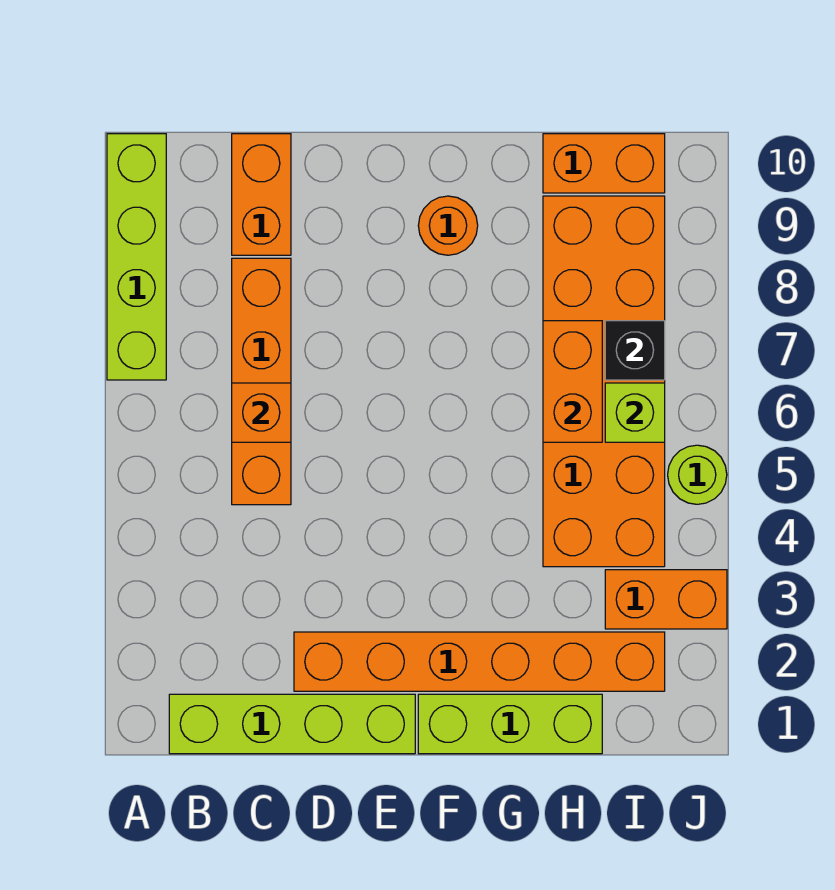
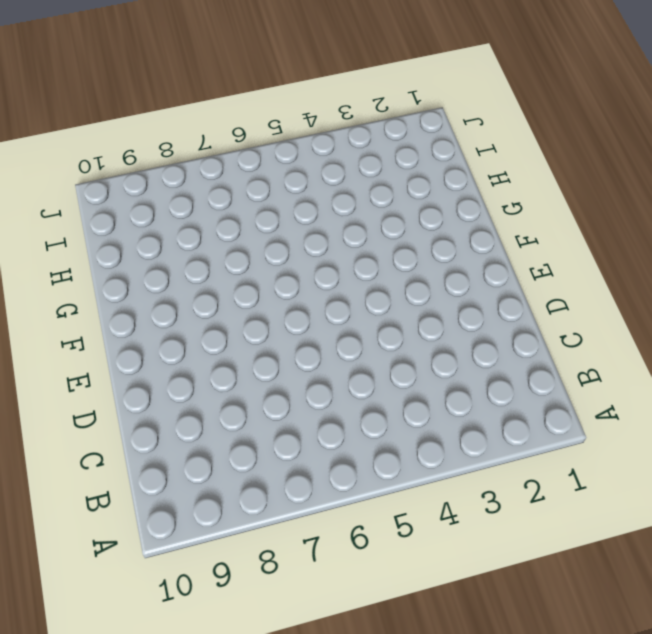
none -> lime 1x4 brick [107,134,166,380]
none -> lime 1x4 brick [169,694,415,754]
none -> orange 1x4 brick [232,258,291,505]

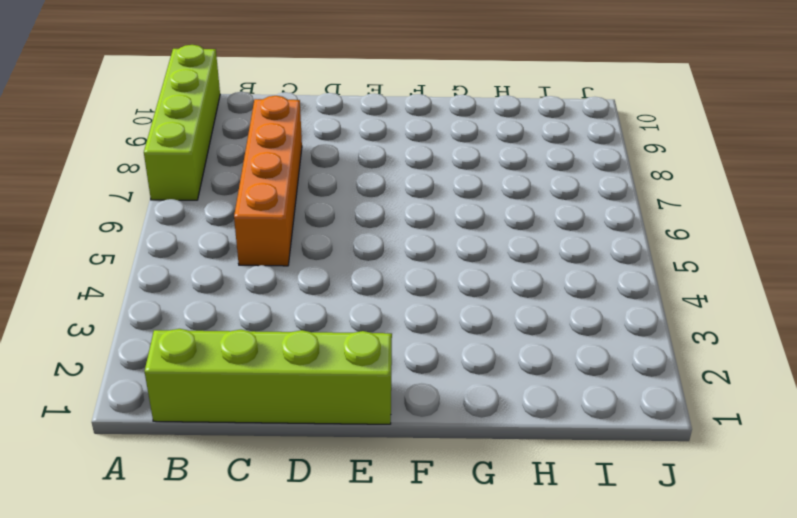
none -> orange 1x2 brick [232,134,291,255]
none -> orange 1x6 brick [294,632,665,691]
none -> lime 1x3 brick [418,694,602,754]

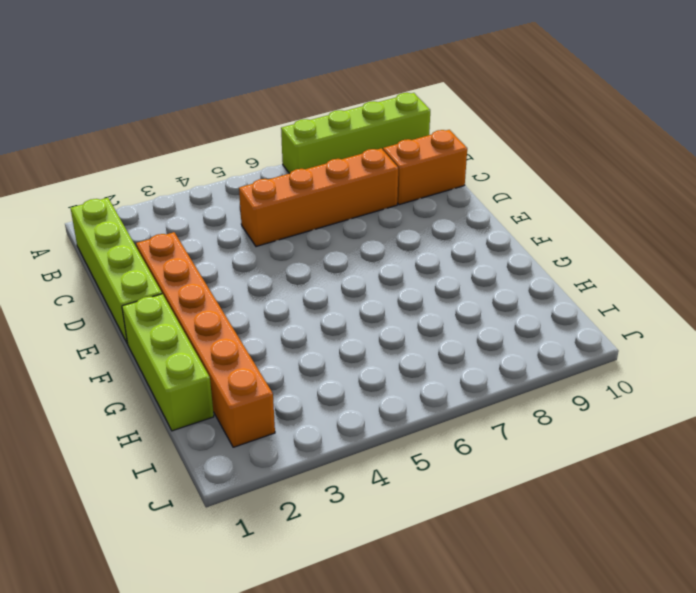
none -> orange 1x1 round brick [418,196,478,255]
none -> orange 2x6 brick [543,196,665,567]
none -> orange 1x2 brick [543,134,665,193]

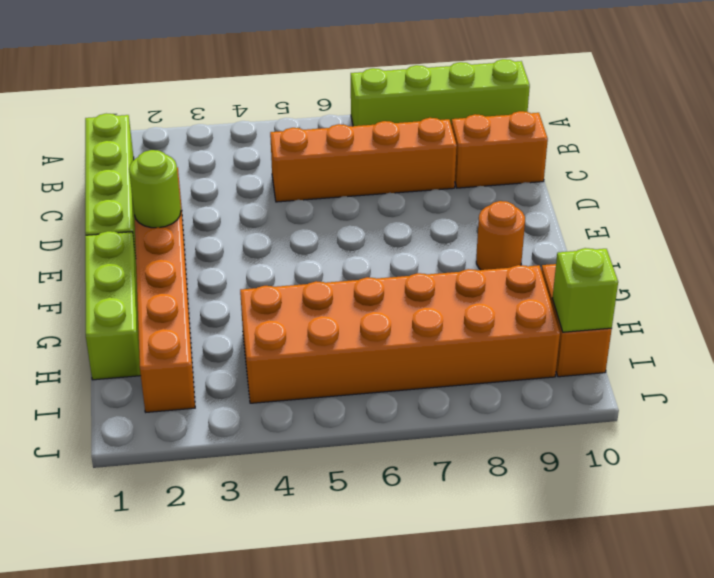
lime 1x1 round brick [129,150,181,228] -> lime 1x1 round brick moved to [668,445,727,504]
lime 1x1 brick [552,248,618,332] -> lime 1x1 brick moved to [605,383,665,442]
none -> orange 1x2 brick [605,570,727,629]
none -> orange 1x1 brick [232,383,291,442]
none -> orange 1x2 brick [543,321,602,442]

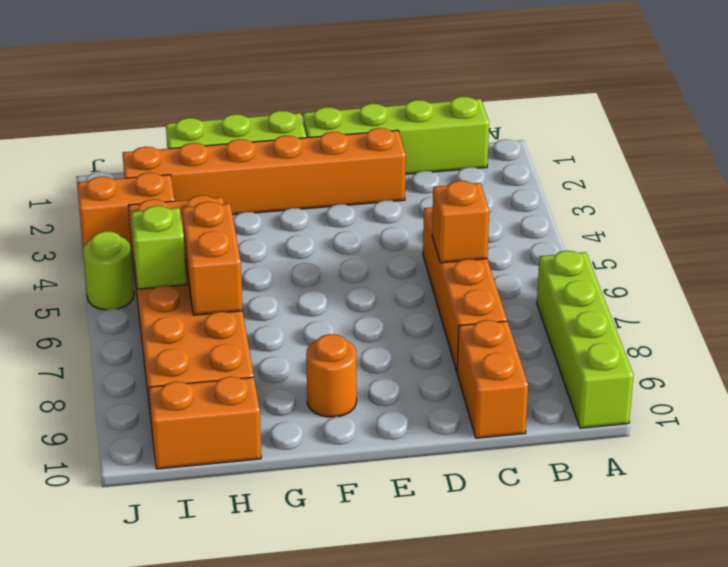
none -> black 1x1 brick [605,321,665,380]

